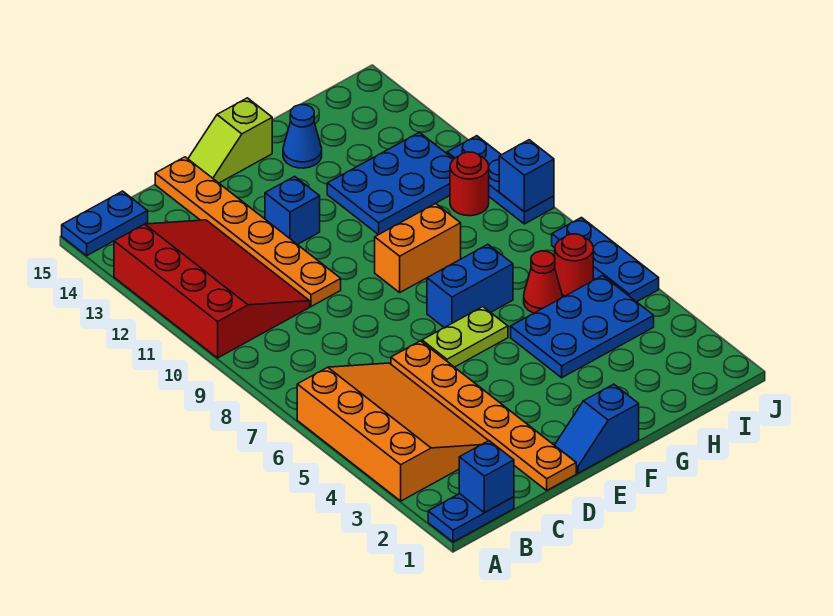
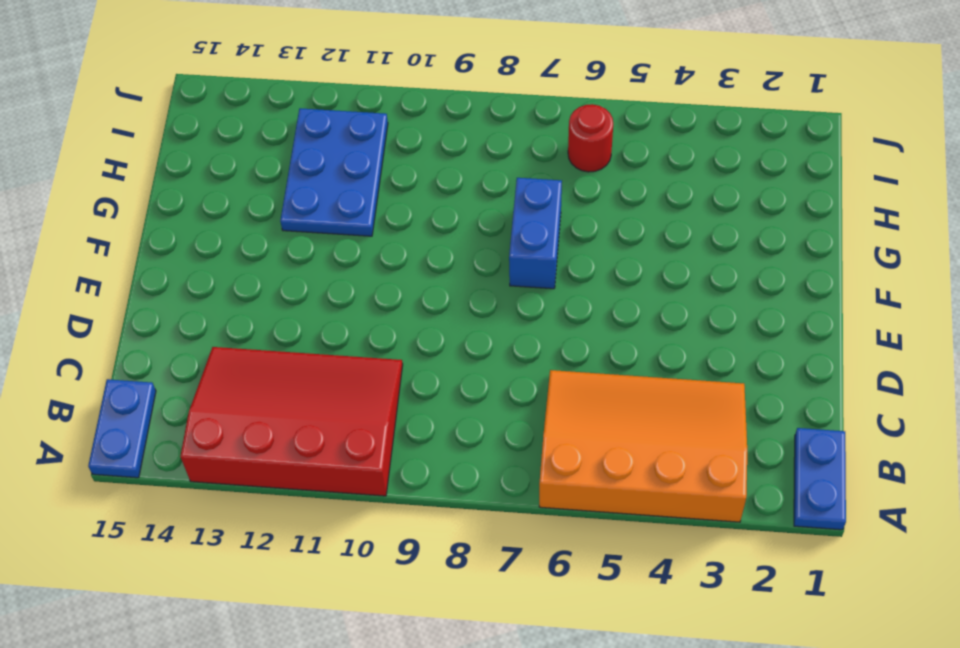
none -> orange 1x6 plate [391,341,576,490]
none -> orange 1x6 plate [155,157,341,307]
none -> blue 1x2 slope [555,384,639,473]

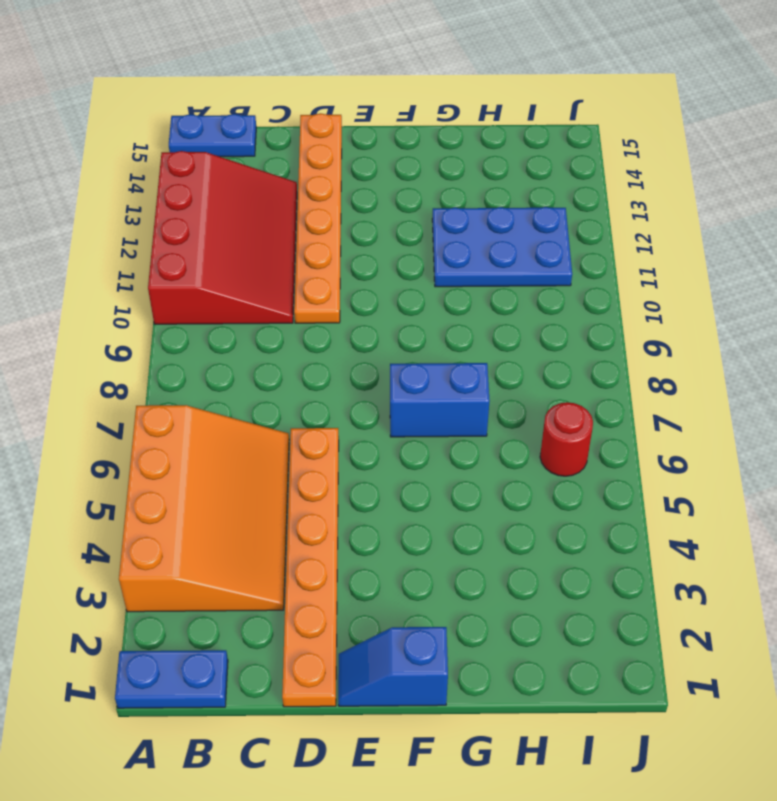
none -> lime 1x2 plate [422,307,508,367]
none -> blue 1x1 brick [265,176,320,245]
none -> lime 1x2 slope [188,98,272,183]

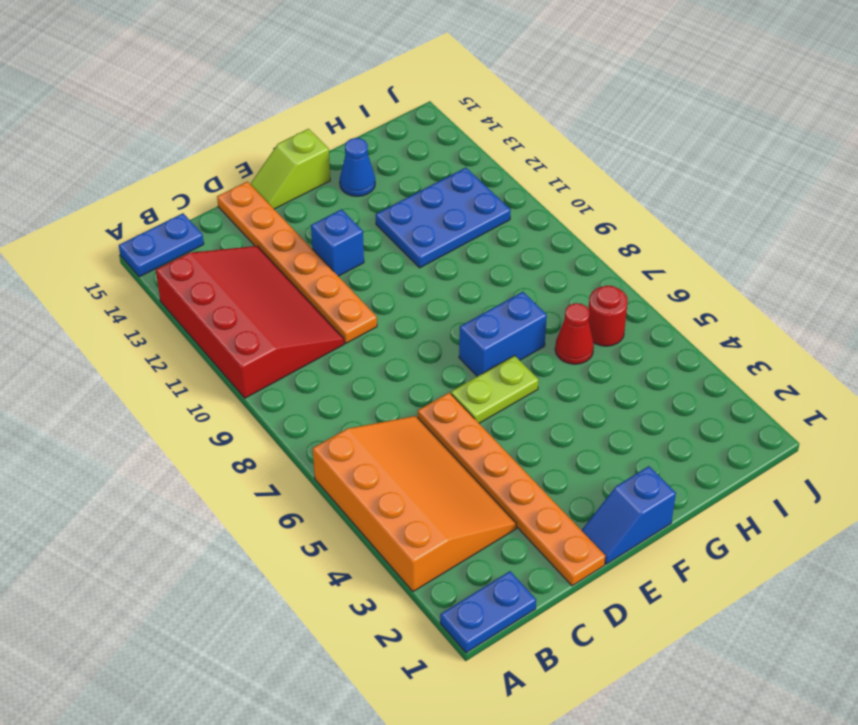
none -> orange 1x2 brick [375,203,461,292]
none -> blue 2x3 plate [511,276,654,378]
none -> red 1x1 round brick [450,152,489,216]

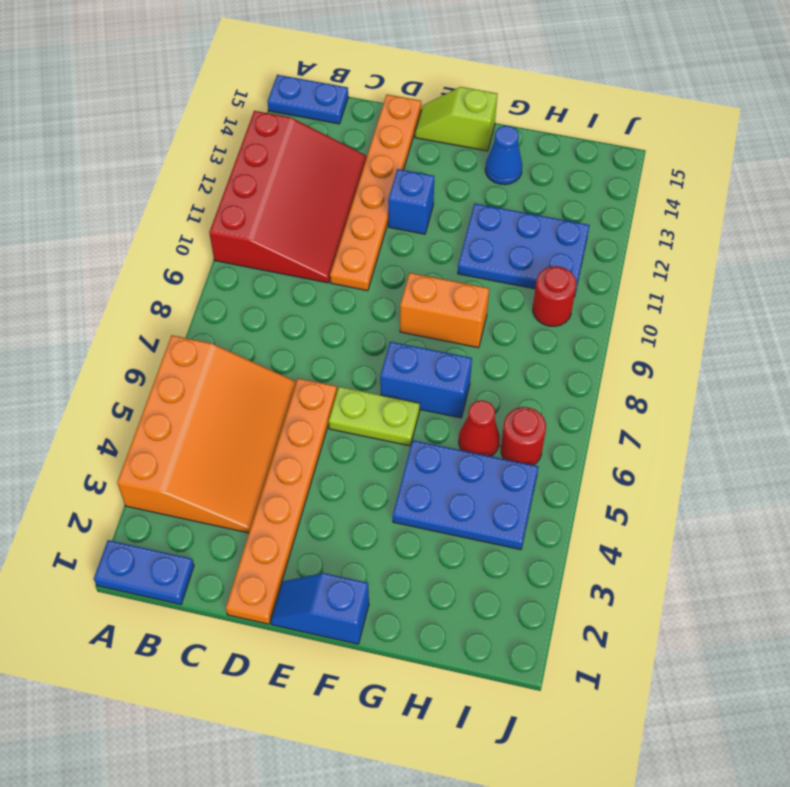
none -> blue 1x3 plate [552,218,659,302]
none -> blue 1x3 plate [447,136,554,224]
none -> blue 1x1 brick [459,441,514,512]

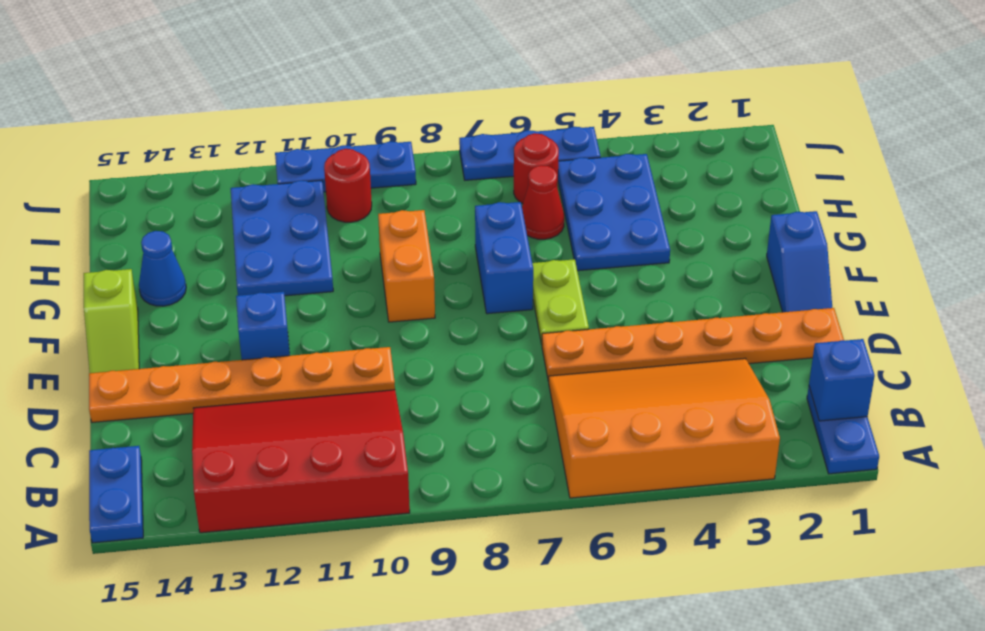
none -> blue 1x1 brick [499,140,554,212]

